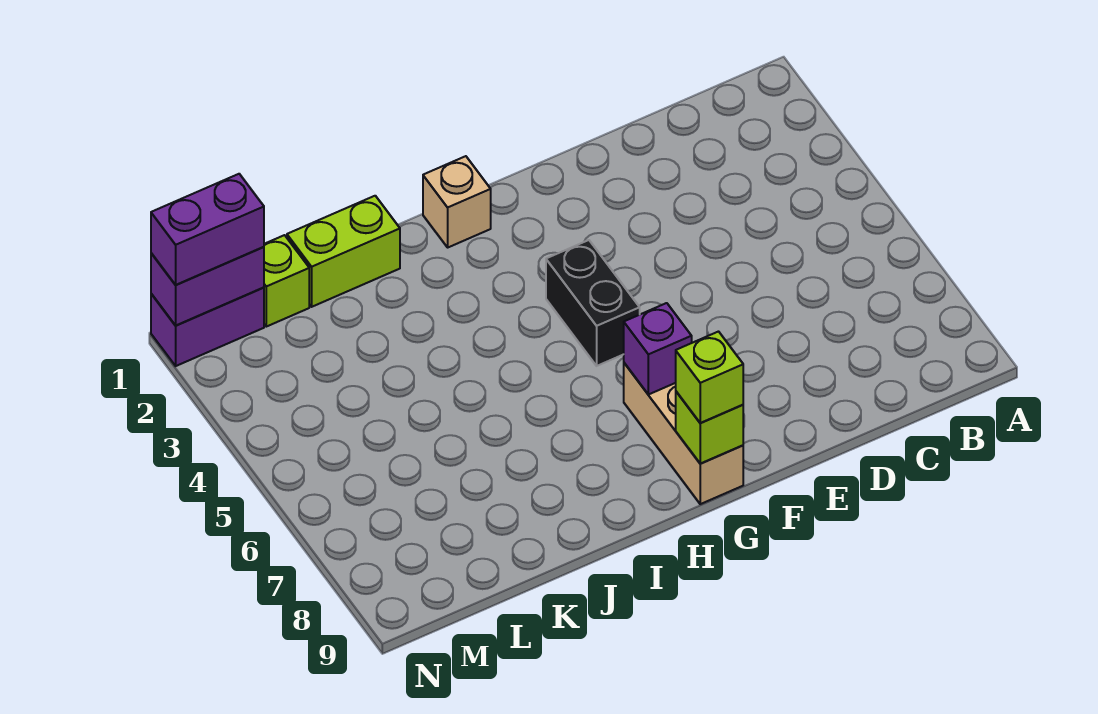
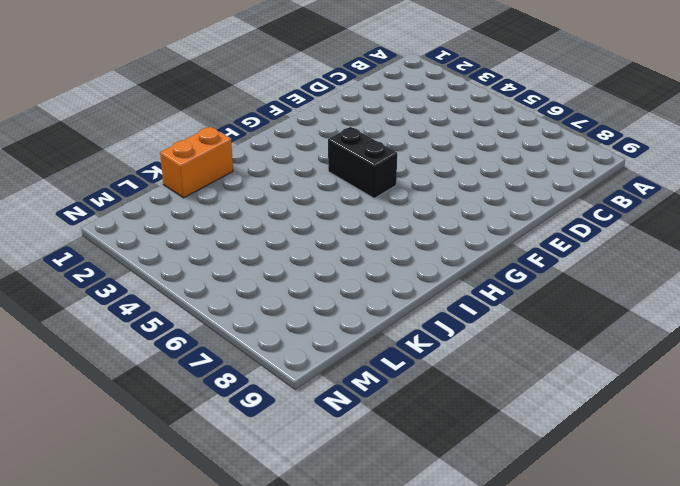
orange 1x2 brick [160,127,233,198] -> lime 1x2 brick [287,196,400,307]
none -> tan 1x3 brick [624,363,743,504]
none -> tan 1x1 brick [423,156,491,247]

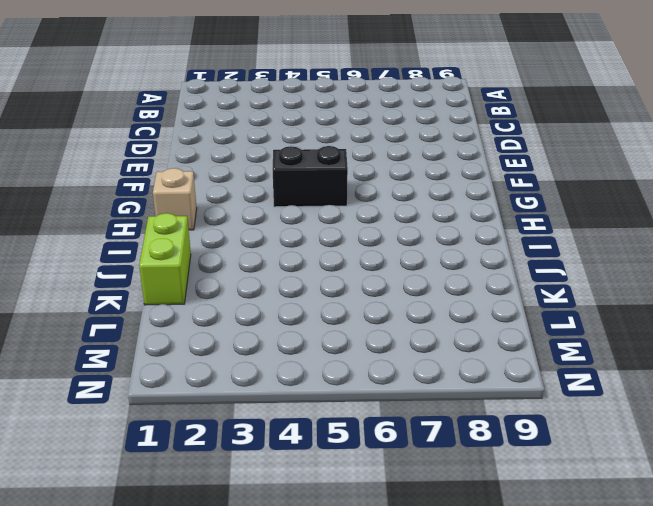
none -> tan 1x3 brick [624,363,743,504]
none -> lime 1x1 brick [264,235,309,327]

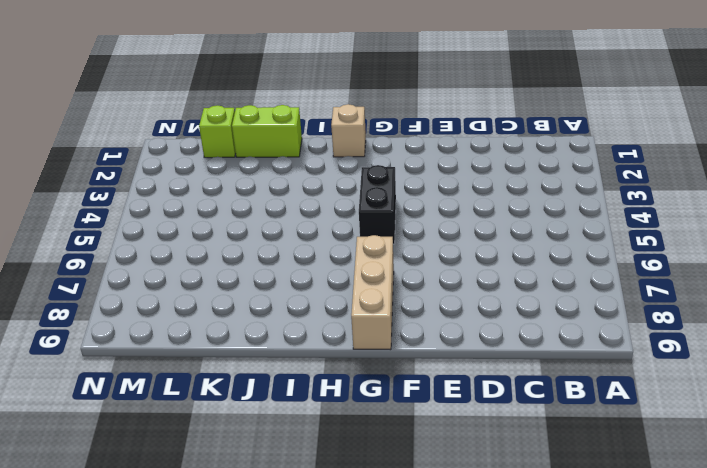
none -> purple 1x2 brick [151,287,264,366]
none -> purple 1x1 brick [624,303,692,395]

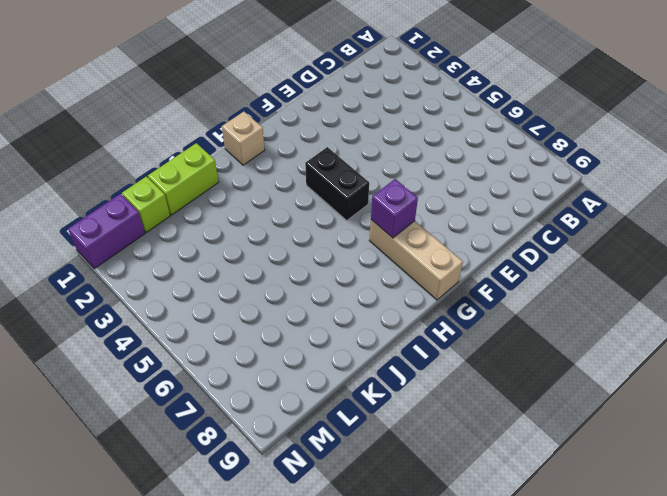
none -> lime 1x1 brick [676,392,743,464]
none -> purple 1x2 brick [151,247,264,326]

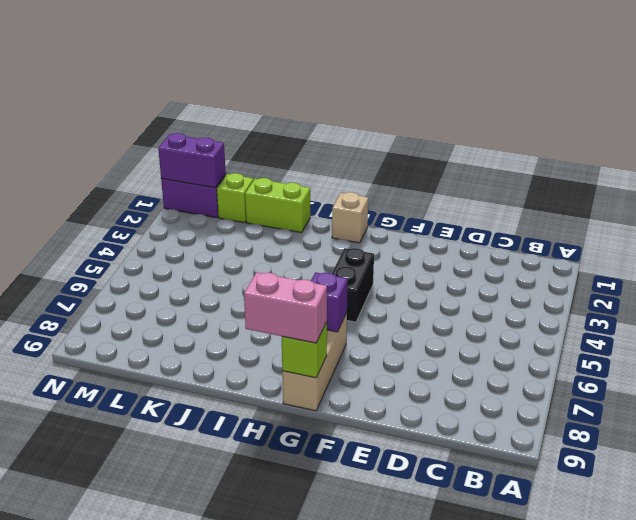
pink 1x2 brick [244,272,327,343] -> lime 1x1 brick [676,332,743,423]
none -> purple 1x2 brick [151,174,264,285]

